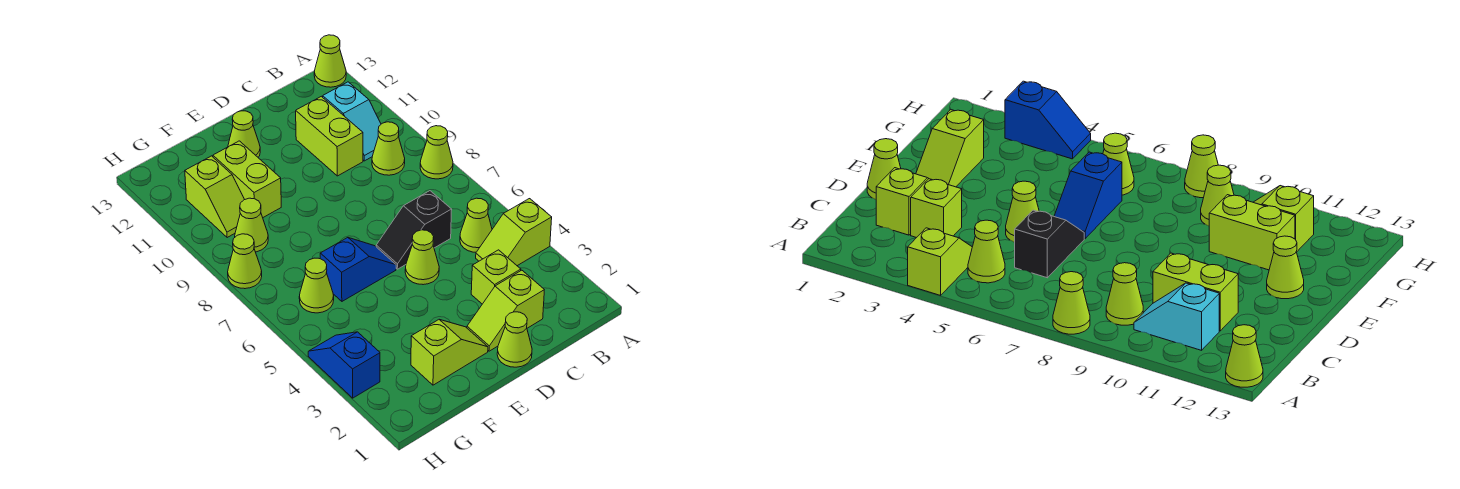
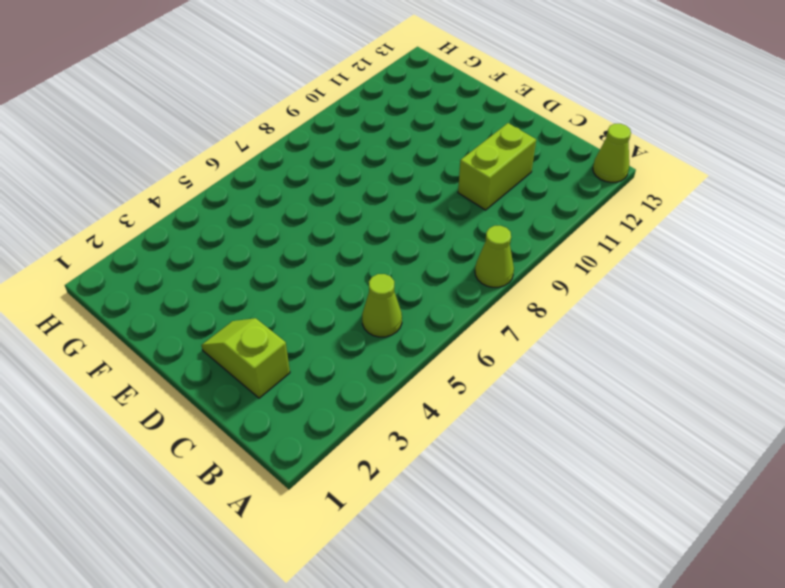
none -> lime 1x2 slope [476,199,552,266]
none -> lime 1x1 cone [372,122,405,175]
none -> cyan 1x2 slope [323,82,381,161]

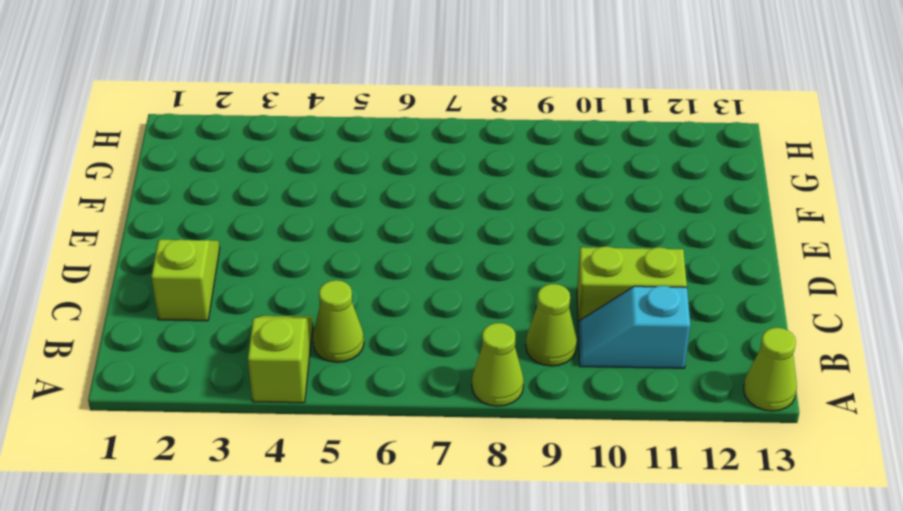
none -> lime 1x1 brick [471,250,521,304]
none -> black 1x2 slope [376,191,452,269]
none -> lime 1x1 cone [497,312,532,367]

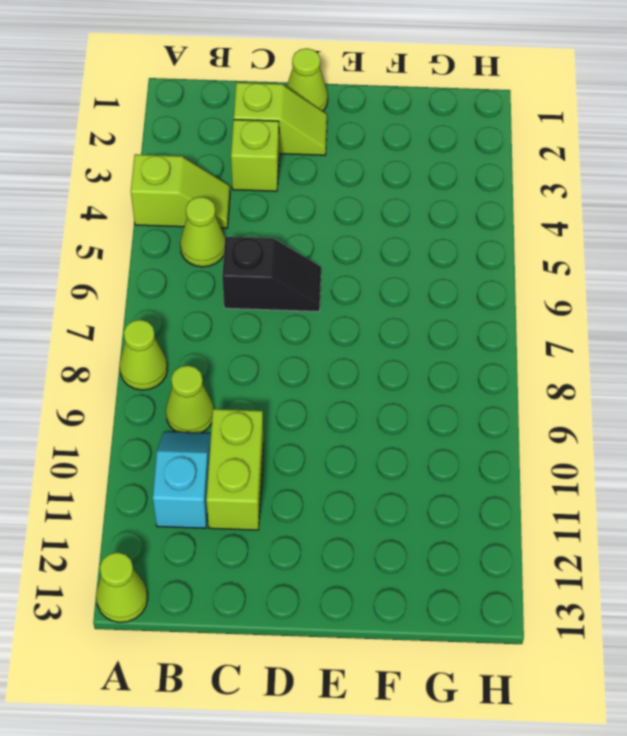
none -> lime 1x1 cone [405,230,439,285]
none -> lime 1x2 slope [411,320,488,385]
none -> blue 1x2 slope [320,238,396,301]

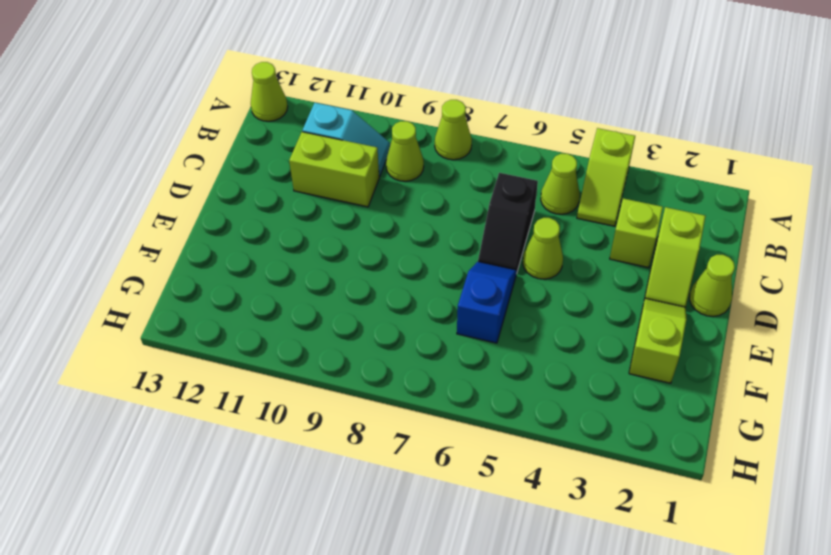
none -> lime 1x1 cone [228,111,260,157]
none -> lime 1x2 brick [213,141,281,217]
none -> lime 1x1 cone [299,258,334,313]

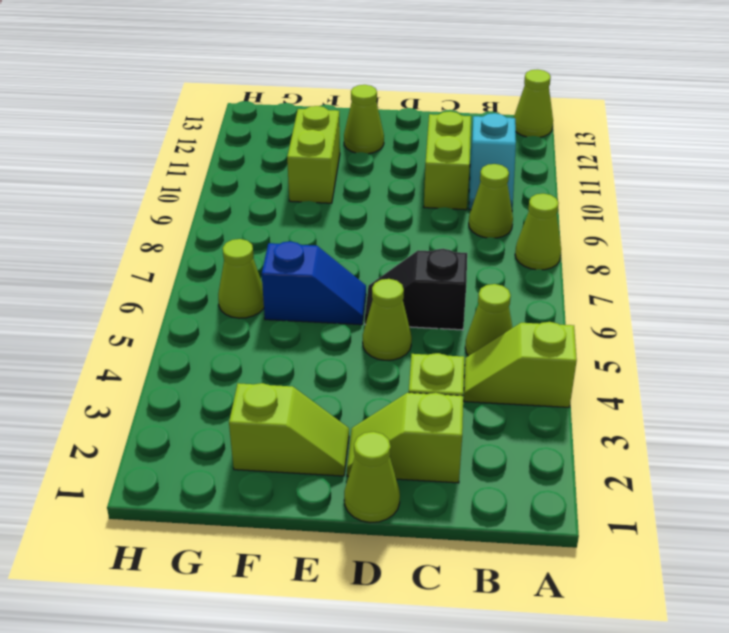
none -> lime 1x1 cone [235,198,268,252]
none -> lime 1x2 slope [185,156,245,238]
none -> blue 1x2 slope [308,332,380,398]

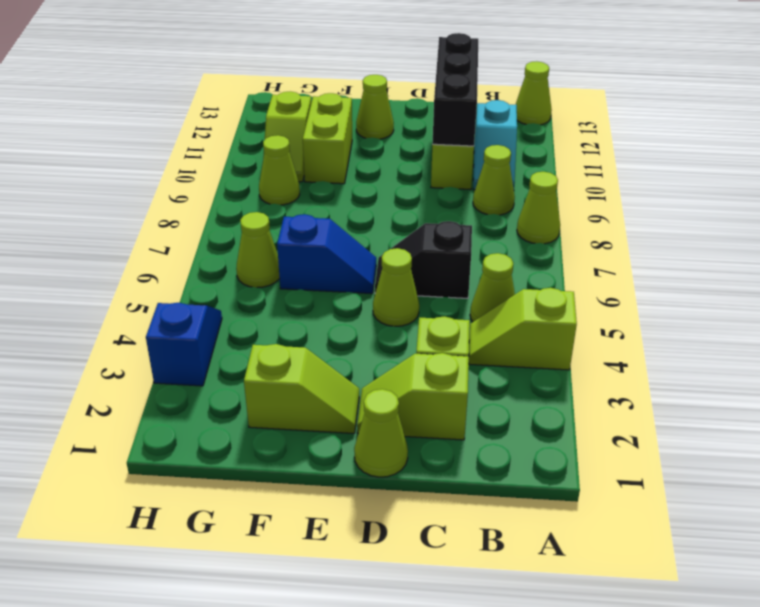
black 1x3 brick [433,33,478,146] -> none
none -> lime 1x1 cone [228,234,262,289]

